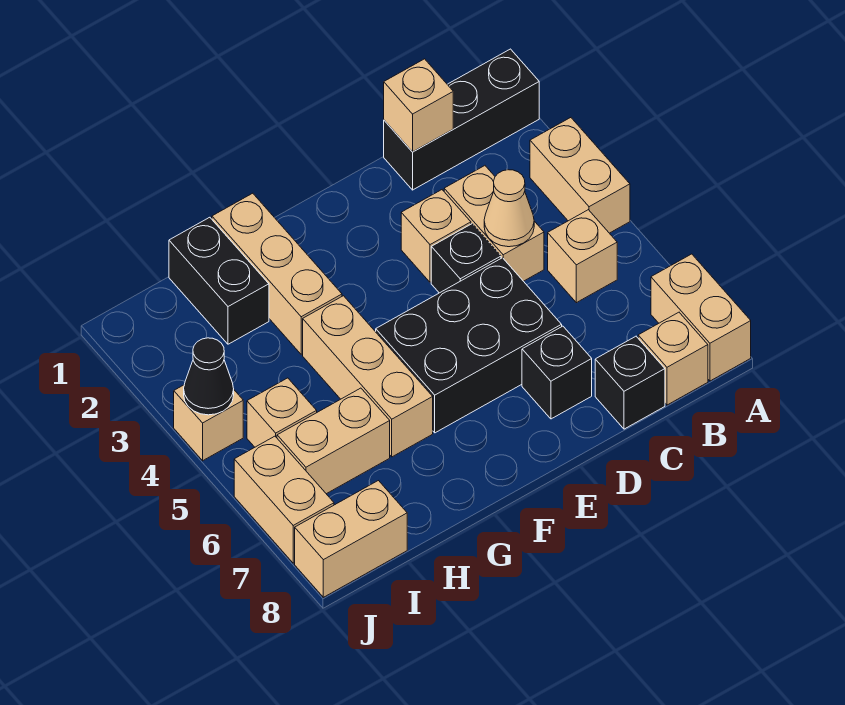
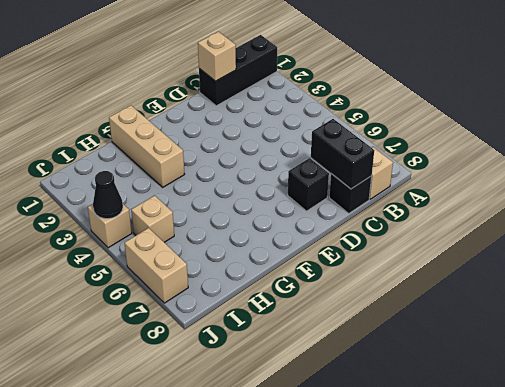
black 1x2 brick [311,119,374,189] -> black 1x2 brick moved to [169,217,269,344]
none -> tan 1x2 brick [530,118,630,233]
none -> tan 1x2 brick [651,254,751,381]
none -> tan 1x1 brick [548,210,617,303]

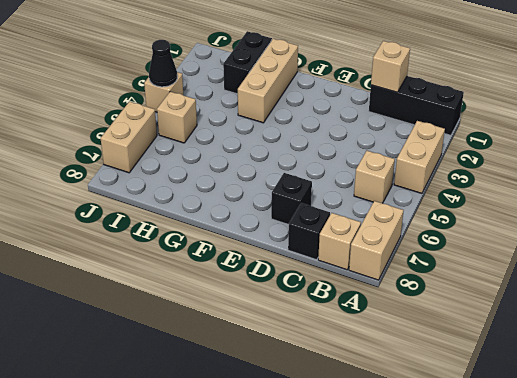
none -> tan 1x2 brick [444,166,544,281]
none -> tan 1x1 brick [401,190,471,282]
none -> black 1x1 brick [431,224,501,293]

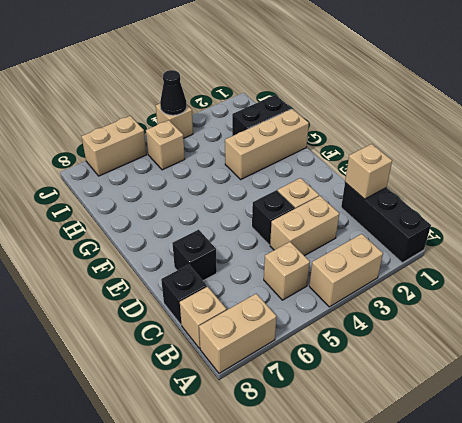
none -> black 2x3 brick [376,258,562,433]
none -> tan 1x3 brick [303,296,433,457]
none -> tan 1x2 brick [277,388,390,494]

